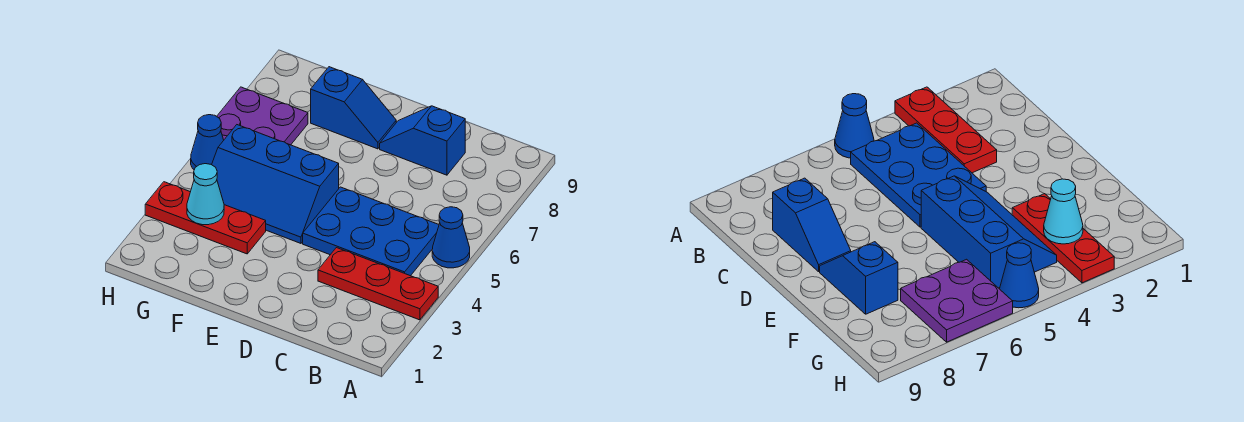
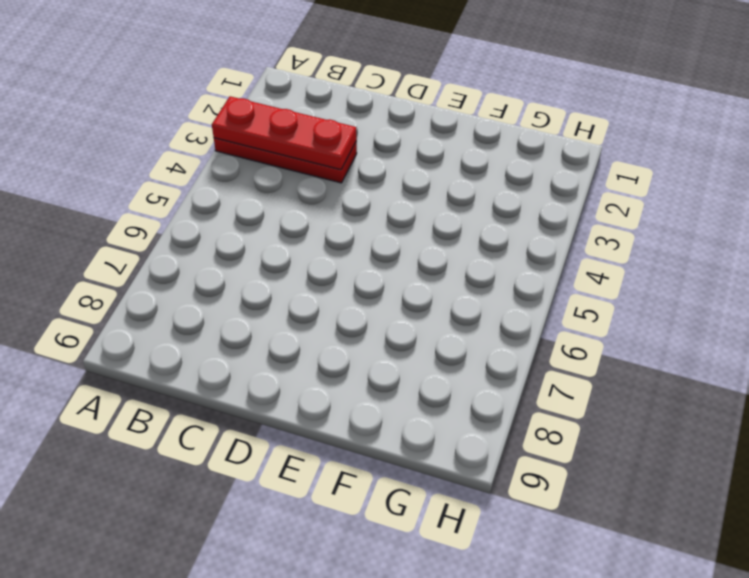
red 1x3 plate [212,96,357,170] -> red 1x3 plate moved to [145,182,266,254]
none -> blue 1x1 cone [432,207,470,268]
none -> blue 2x3 plate [303,187,439,276]

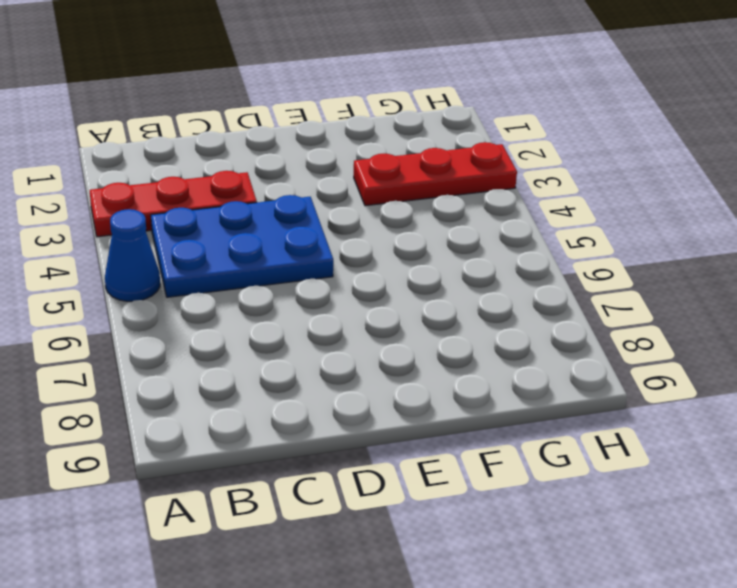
none -> blue 1x2 slope [380,106,465,175]
none -> blue 2x3 slope [212,125,339,243]

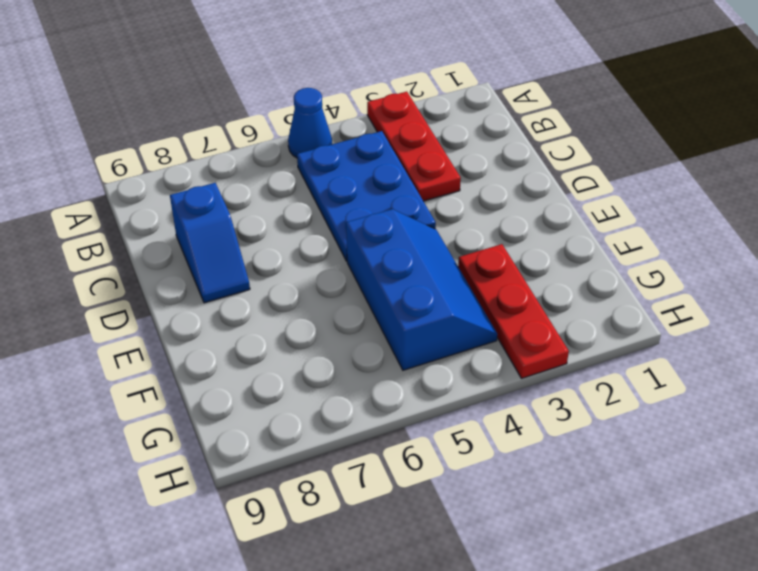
none -> blue 1x2 slope [311,67,396,149]
none -> purple 2x2 plate [217,87,308,145]

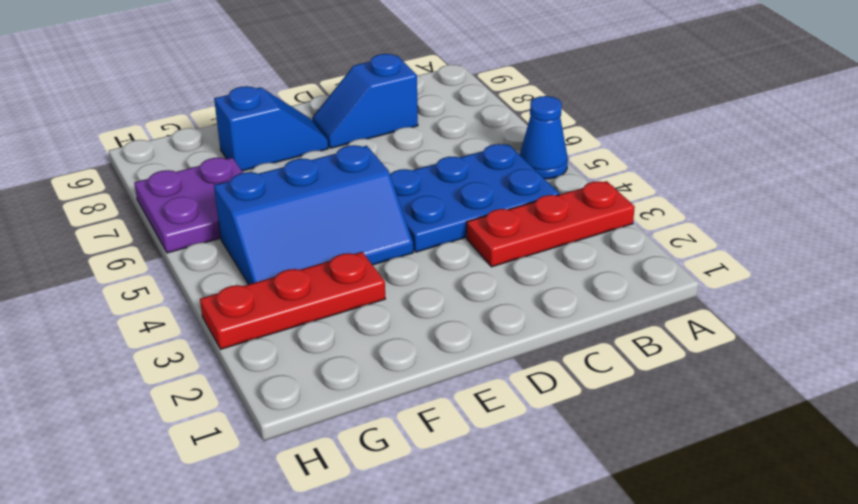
none -> blue 1x1 cone [191,115,224,170]
none -> cyan 1x1 cone [187,164,224,225]

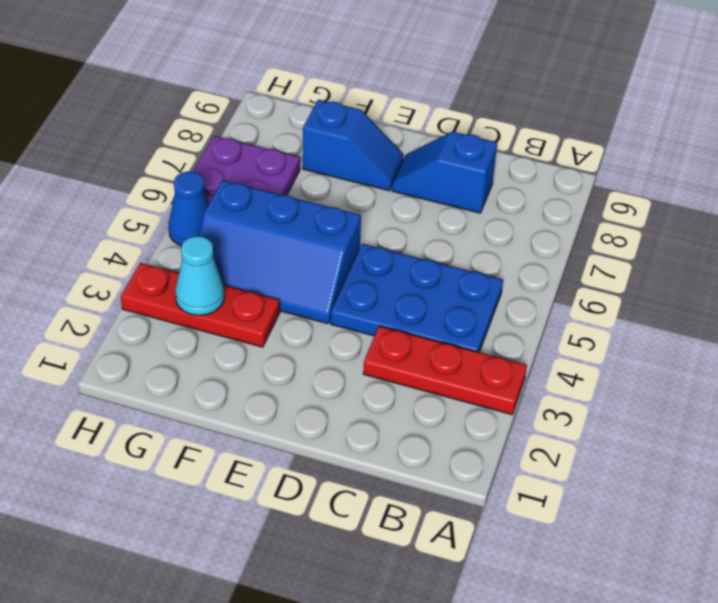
none -> blue 1x1 cone [432,207,470,268]

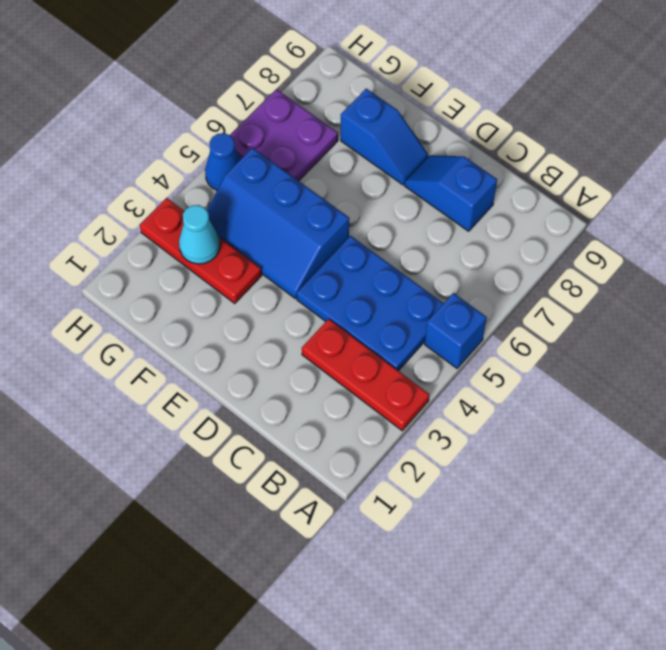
blue 1x1 brick [425,293,487,368] -> blue 1x1 cone [432,207,470,268]

